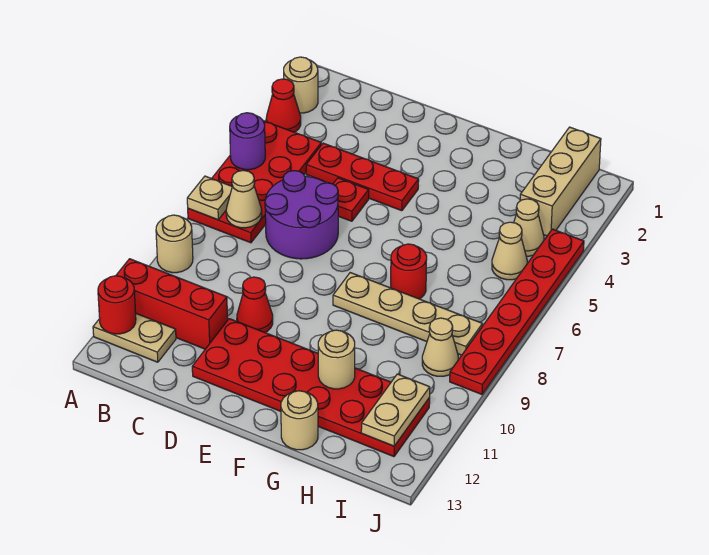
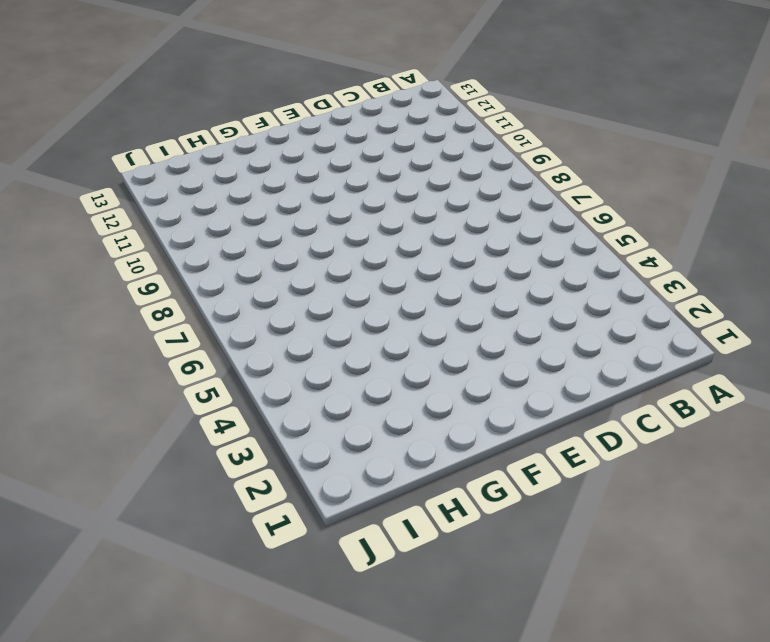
none -> tan 1x1 round brick [284,57,318,113]
none -> red 1x1 cone [266,79,301,132]
none -> red 2x4 plate [188,121,321,243]

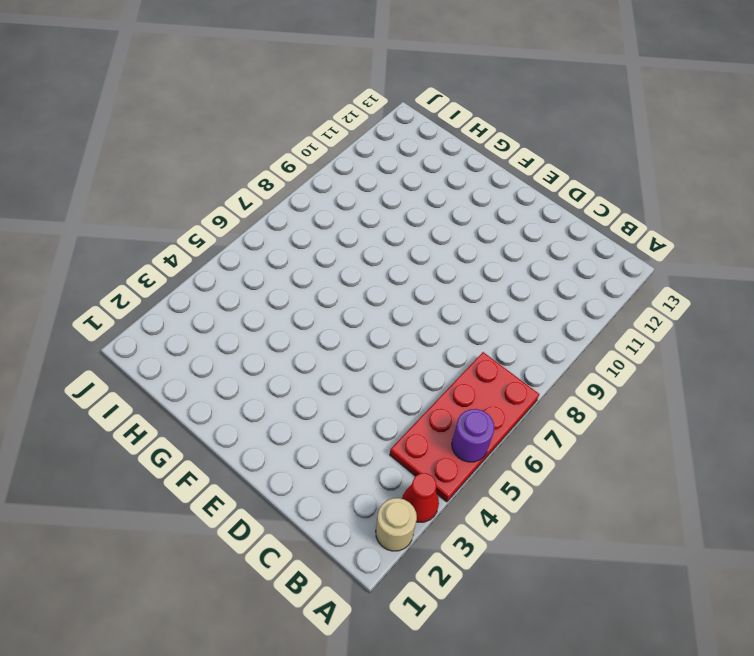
none -> tan 1x1 round brick [156,215,193,273]
none -> red 1x3 brick [116,259,228,349]
none -> tan 1x2 plate [93,314,176,362]

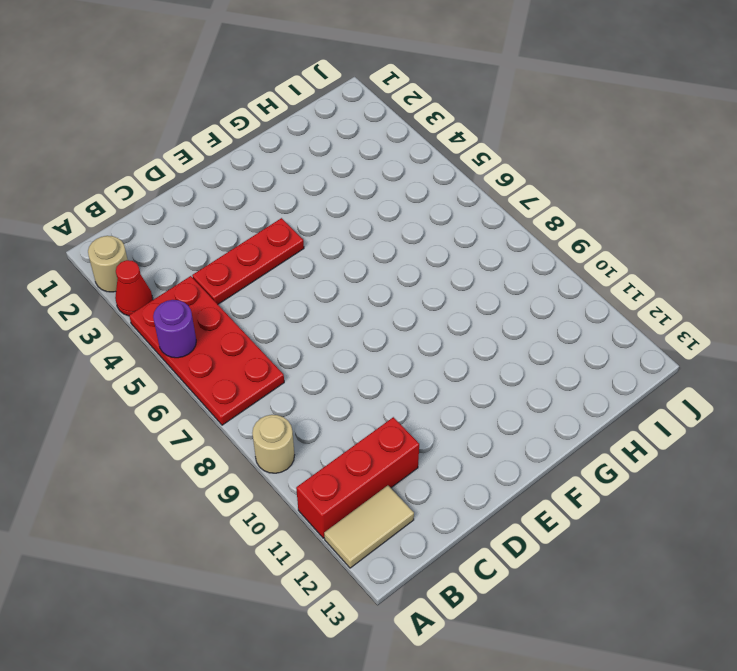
tan 1x2 tile [324,485,414,568] -> tan 1x2 plate [93,314,176,362]
none -> purple 2x2 round brick [265,171,338,259]
none -> red 1x1 plate [333,178,369,221]
none -> red 1x1 cone [237,277,273,333]

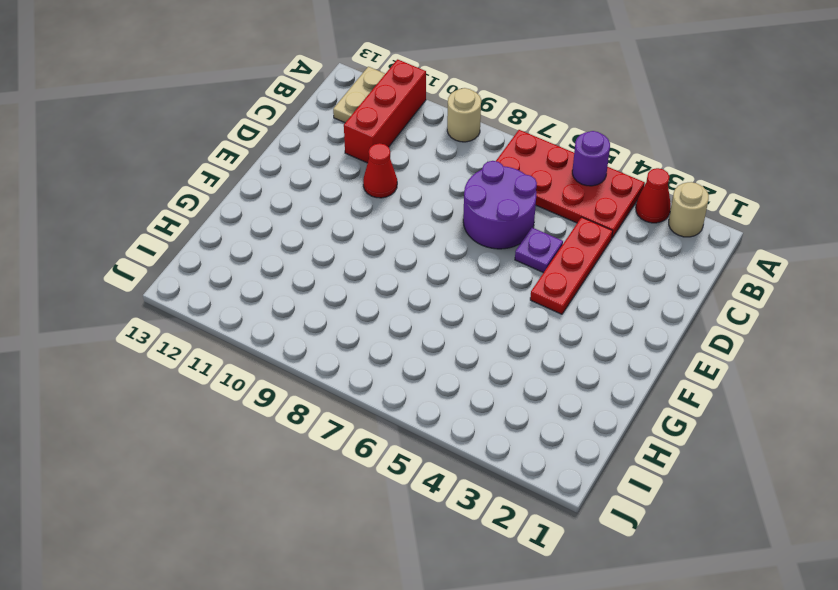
purple 1x1 plate [515,228,563,273] -> red 1x1 plate [333,178,369,221]
none -> red 2x6 plate [192,319,430,457]
none -> tan 1x4 plate [333,273,482,355]
none -> red 1x1 round brick [391,244,427,299]

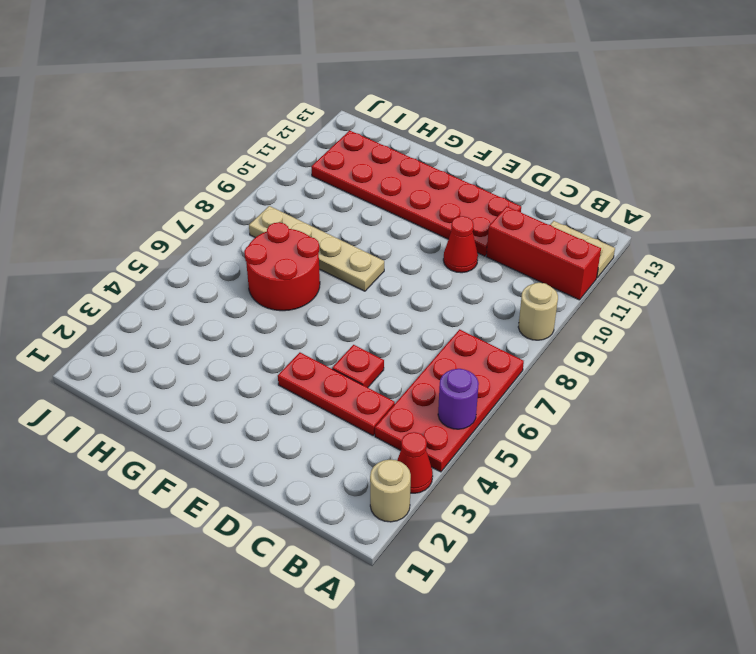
red 2x2 round brick [244,222,320,311] -> red 1x1 round brick [391,244,427,299]
none -> purple 2x2 round brick [265,171,338,259]
none -> tan 1x1 round brick [281,391,318,450]
none -> tan 1x3 brick [520,127,601,236]

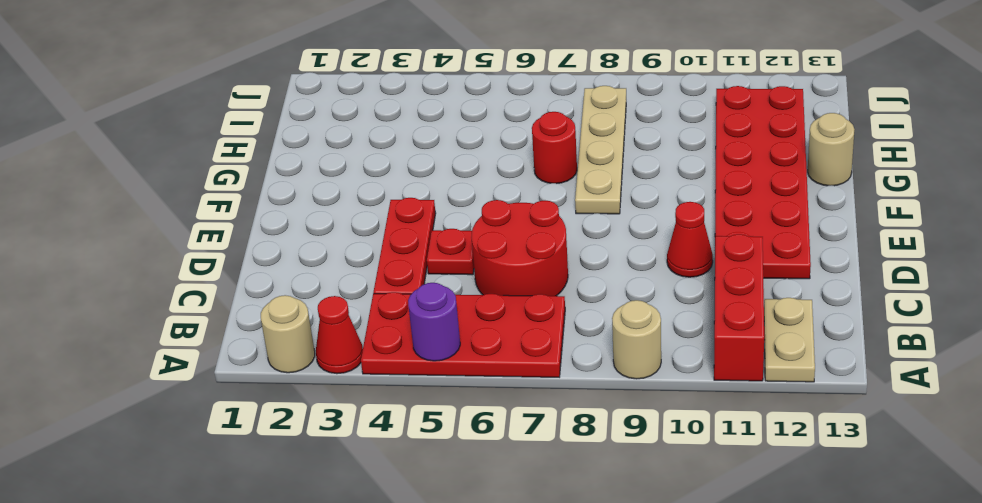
red 2x2 round brick [471,200,568,296] -> purple 2x2 round brick [265,171,338,259]
none -> tan 1x3 brick [520,127,601,236]
none -> tan 1x1 cone [514,199,544,256]
none -> tan 1x1 cone [492,222,527,280]

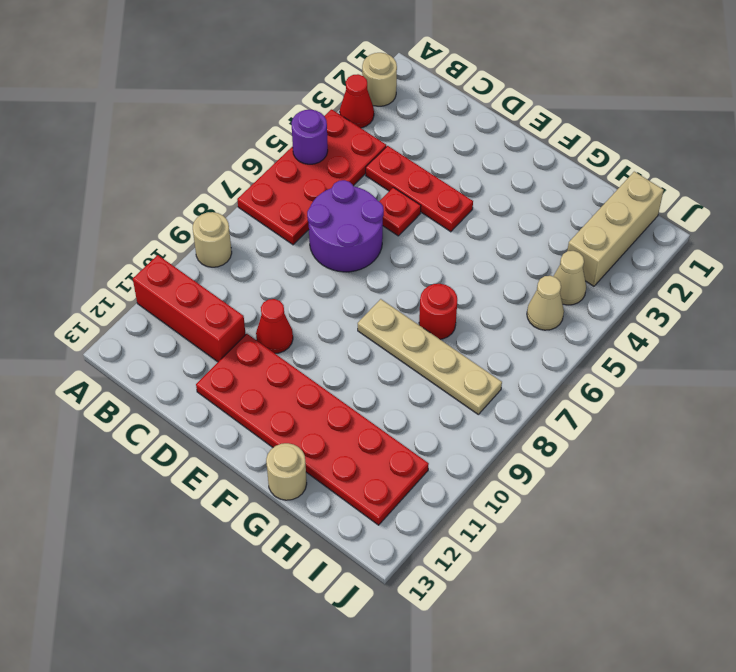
none -> tan 1x2 plate [93,314,176,362]
none -> tan 1x1 cone [422,318,458,376]
none -> red 1x6 plate [450,229,584,394]

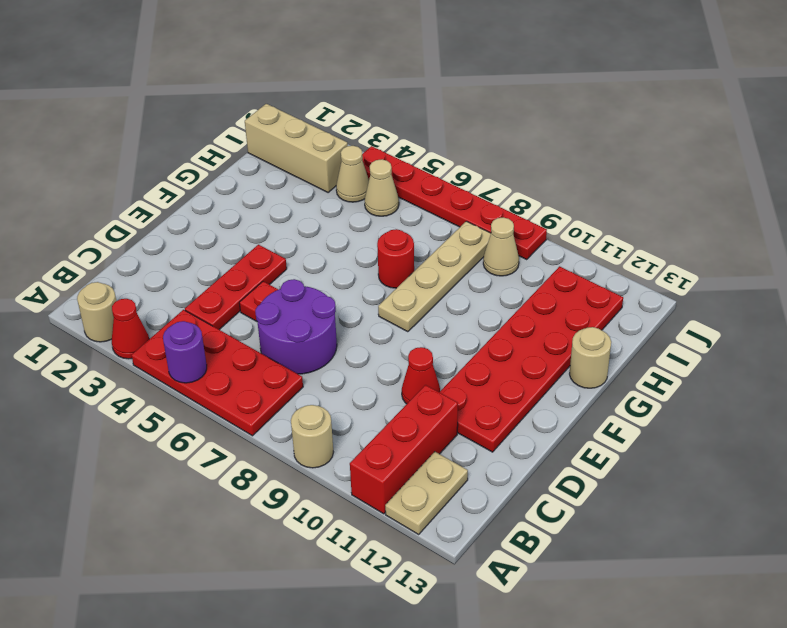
none -> tan 1x1 plate [187,176,232,220]
none -> red 1x1 round brick [98,276,136,334]
none -> tan 1x1 cone [226,170,262,228]

